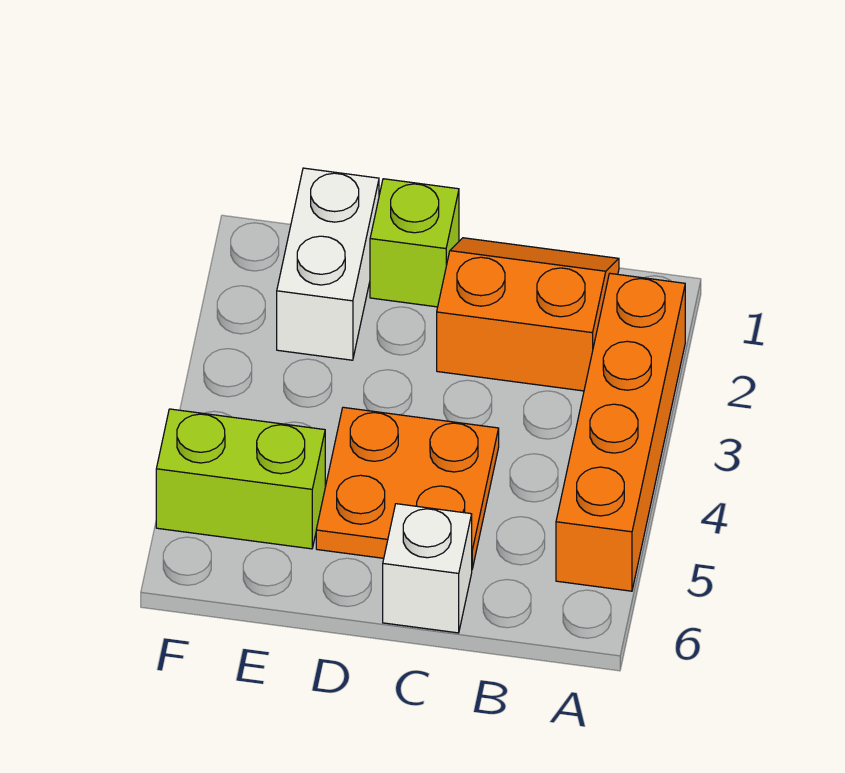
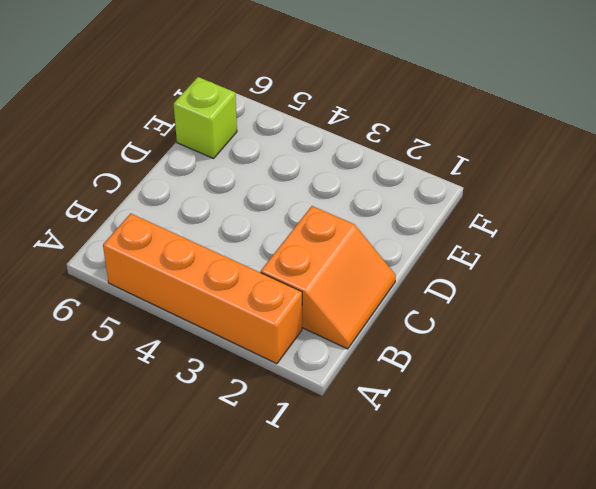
lime 1x1 brick [174,77,237,158] -> lime 1x1 brick moved to [370,179,459,307]
none -> orange 2x2 plate [316,407,499,569]
none -> white 1x1 brick [383,504,472,633]

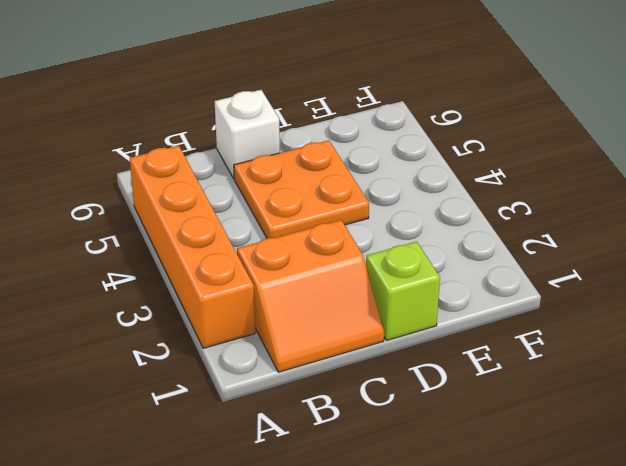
none -> white 1x2 brick [277,168,379,360]
none -> lime 1x2 brick [156,409,325,549]

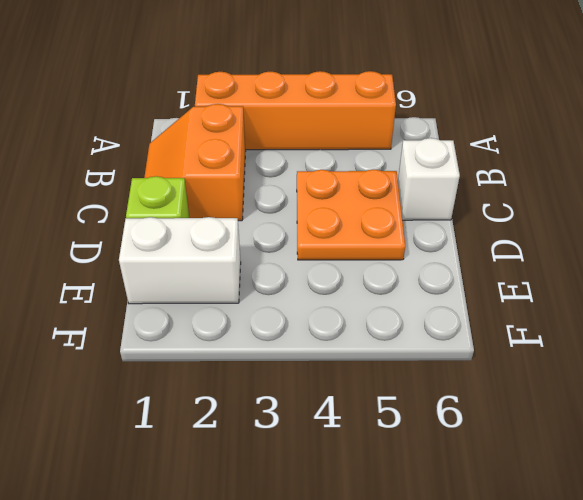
none -> lime 1x2 brick [156,409,325,549]

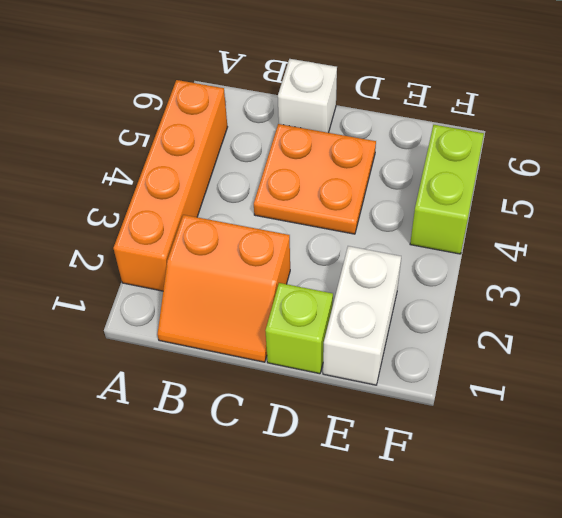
lime 1x2 brick [410,125,484,254] -> lime 1x2 brick turned to [156,409,325,549]

